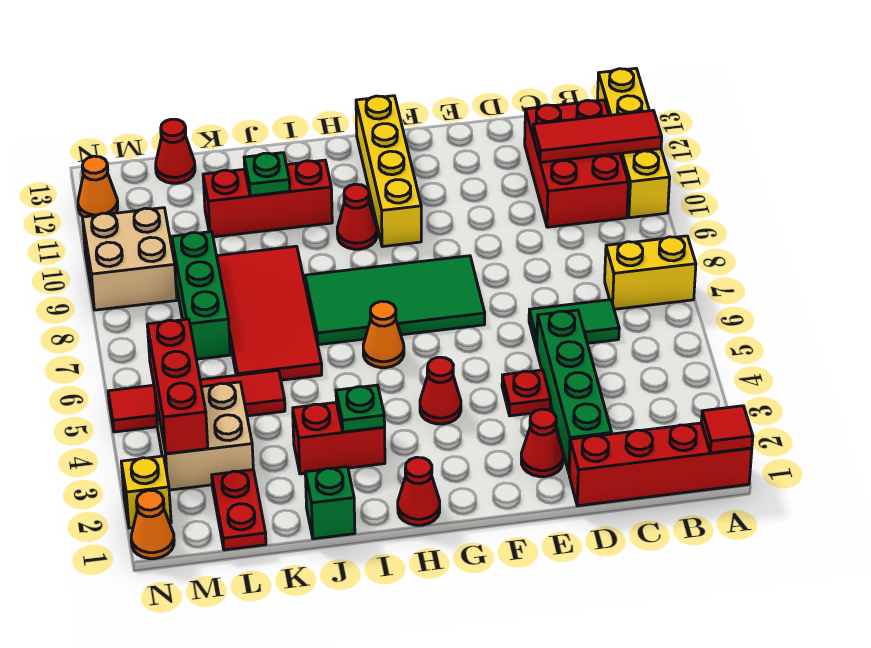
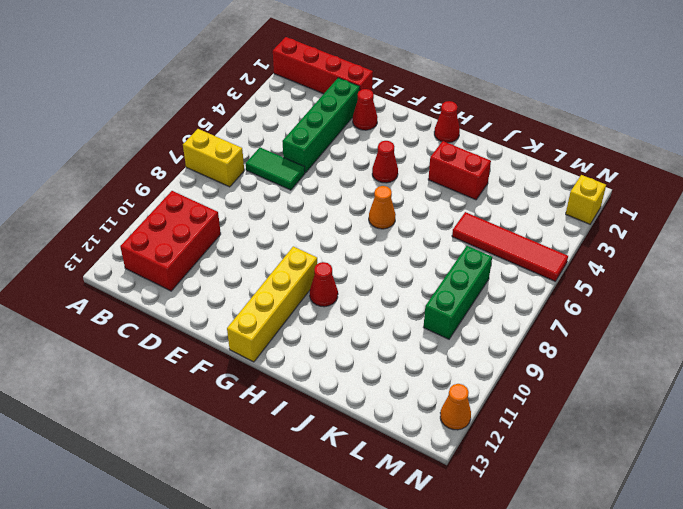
none -> yellow 1x4 brick [597,68,670,218]
none -> red 1x1 plate [502,370,551,416]
none -> green 2x4 tile [305,256,485,345]
none -> red 1x3 brick [203,160,332,237]

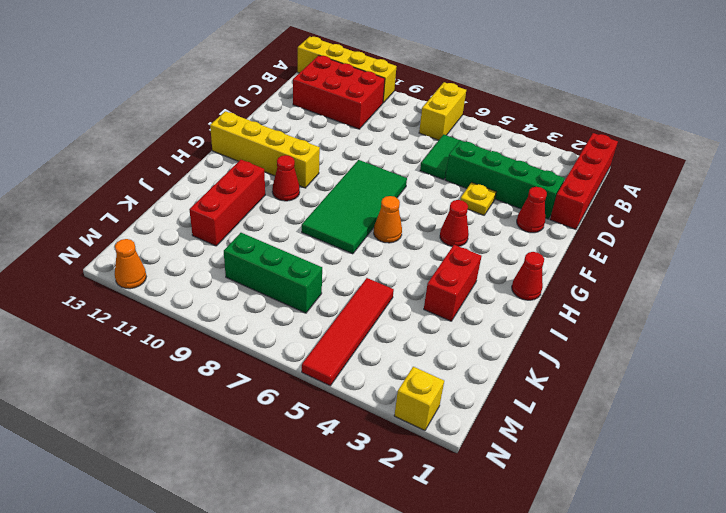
yellow 1x1 plate [460,182,496,215] -> red 1x1 plate [502,370,551,416]
none -> green 1x1 brick [305,467,355,539]
none -> red 2x4 tile [217,246,322,380]
none -> red 1x2 plate [212,470,266,550]
none -> tan 2x2 brick [155,382,253,490]

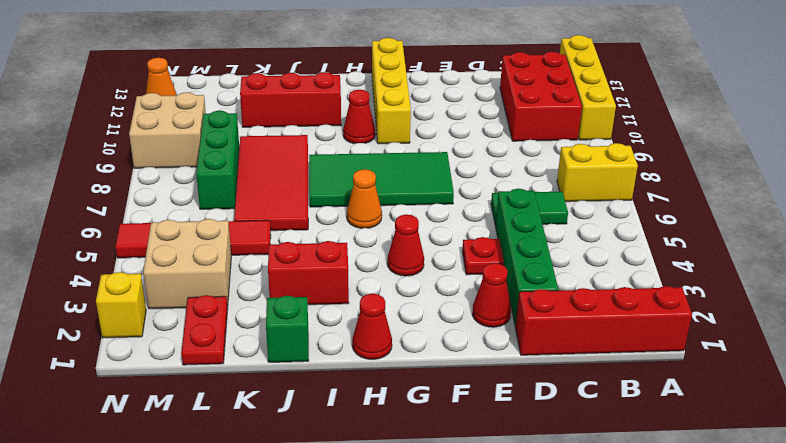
none -> red 1x1 cone [156,119,195,183]
none -> orange 1x1 cone [131,490,174,559]
none -> red 1x1 tile [701,406,753,453]
none -> red 1x3 tile [533,110,662,163]

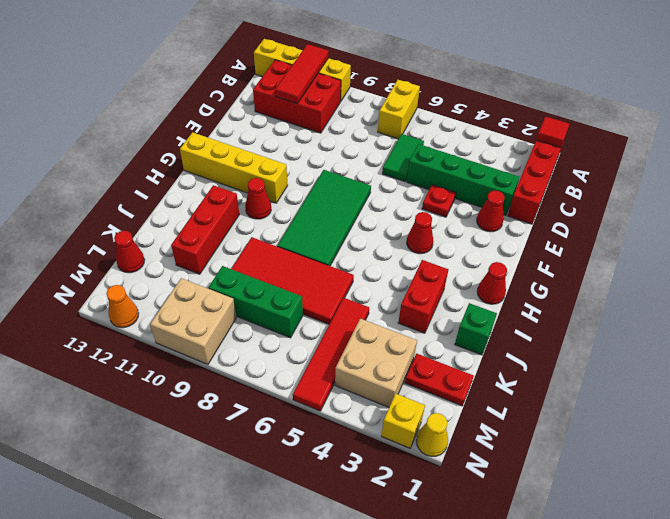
yellow 1x1 cone [416,413,448,457] -> orange 1x1 cone [131,490,174,559]
none -> orange 1x1 cone [363,301,404,368]
none -> green 1x1 plate [336,385,385,432]
none -> green 1x1 plate [244,153,290,196]
none -> red 1x3 brick [147,319,208,454]

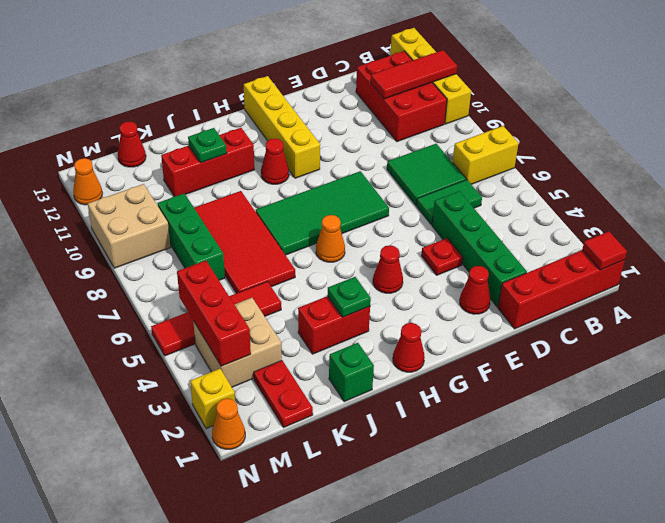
green 2x2 tile [387,144,466,205] -> none

